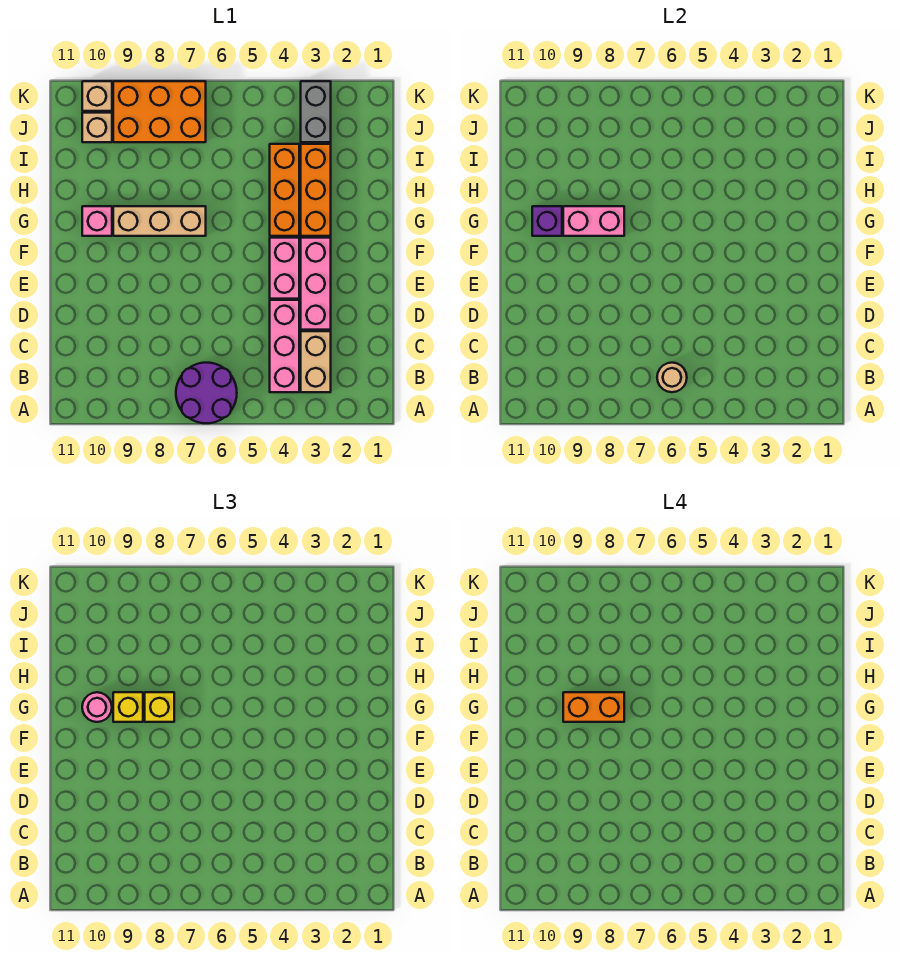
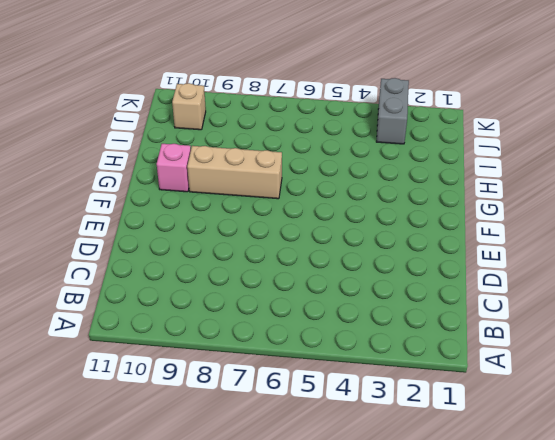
none -> purple 2x2 round brick [176,363,237,423]
none -> tan 1x2 brick [301,331,331,392]
none -> pink 1x3 brick [270,300,299,392]

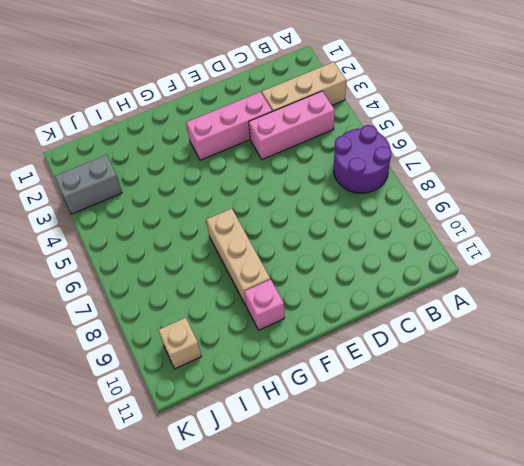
tan 1x3 brick [262,62,346,111] -> tan 1x2 brick [301,331,331,392]
none -> pink 1x2 brick [270,238,299,299]
none -> orange 1x3 brick [301,144,331,236]
none -> orange 1x3 brick [270,144,299,236]

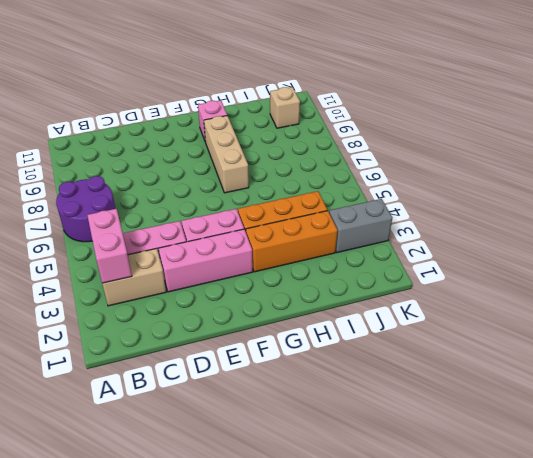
pink 1x2 brick [87,209,132,283] -> pink 1x2 brick moved to [563,206,624,236]
none -> orange 2x3 brick [113,81,206,142]
none -> tan 1x1 brick [82,81,112,111]
none -> tan 1x1 round brick [657,363,687,392]

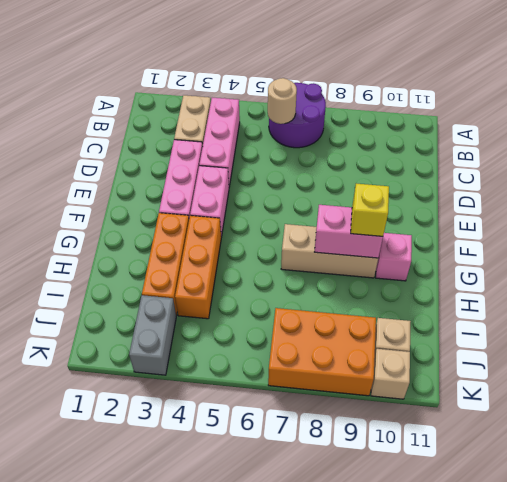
none -> purple 1x1 brick [532,206,562,236]
none -> yellow 1x1 brick [145,692,174,722]
none -> pink 1x1 round brick [82,692,112,722]

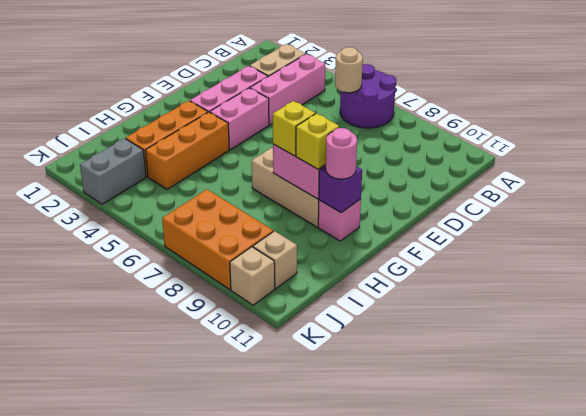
none -> orange 1x2 brick [563,692,624,722]

